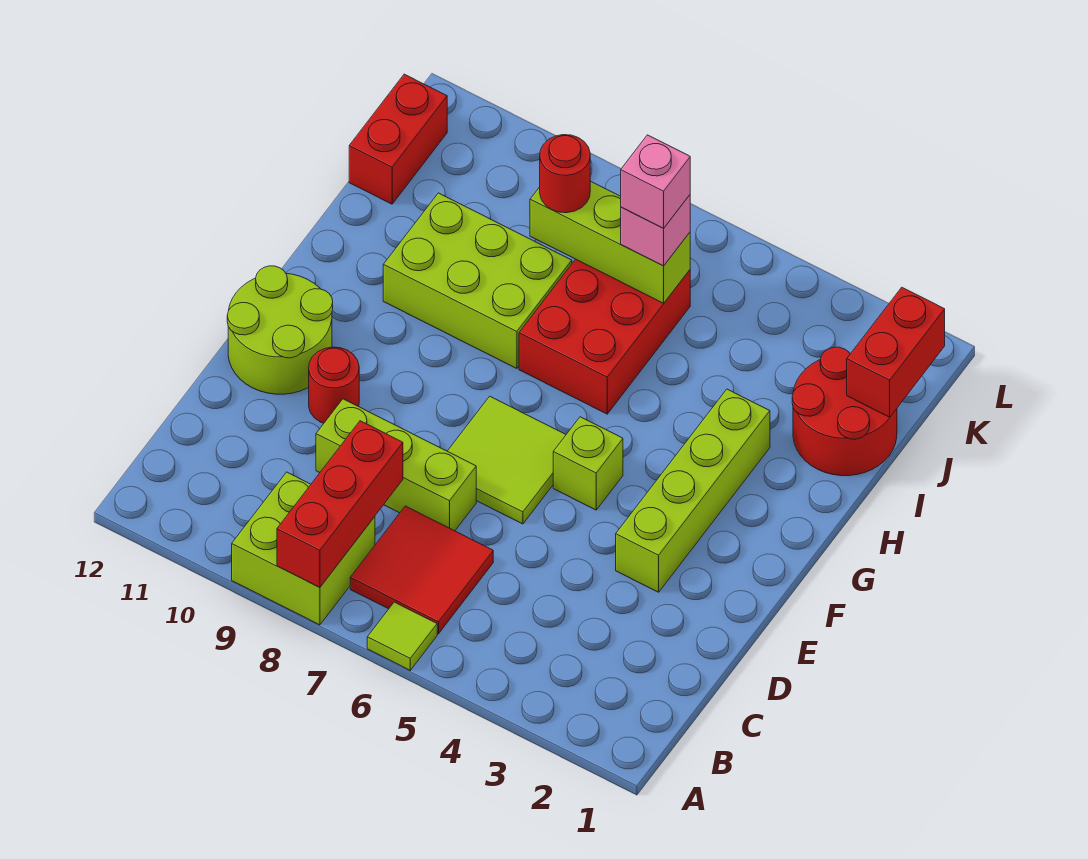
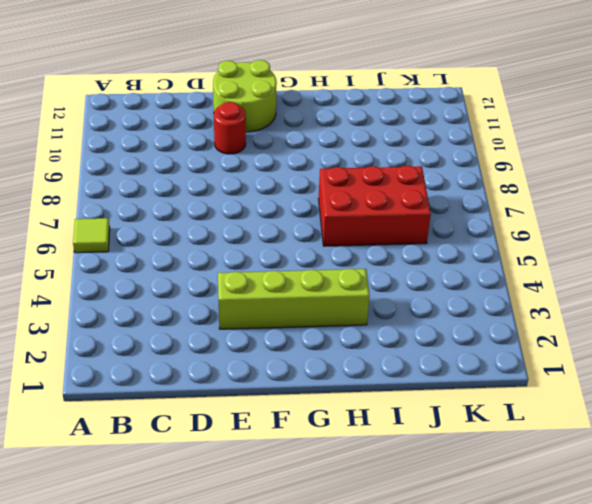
none -> lime 2x2 brick [232,472,375,625]
none -> red 2x2 tile [350,506,493,634]
none -> lime 1x3 brick [316,399,476,531]

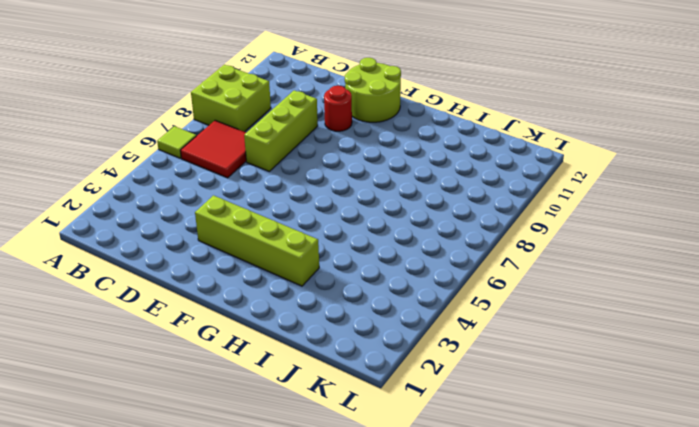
none -> lime 2x2 tile [448,396,566,524]
none -> lime 1x1 brick [553,417,623,510]
none -> red 2x3 brick [519,259,690,414]

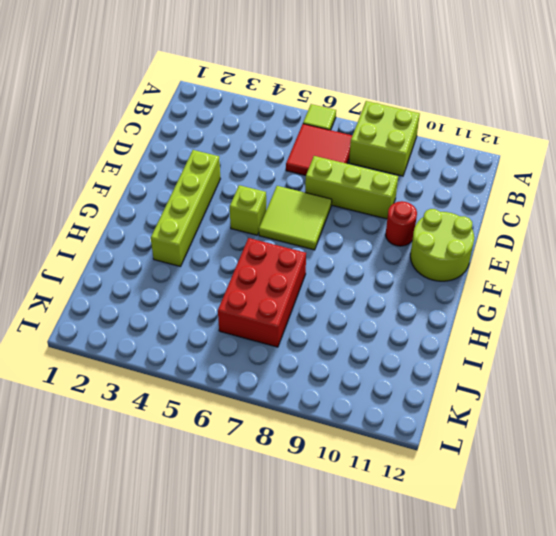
none -> lime 2x3 brick [383,193,572,369]
none -> red 2x2 round brick [792,347,897,476]
none -> red 1x2 brick [349,74,447,204]

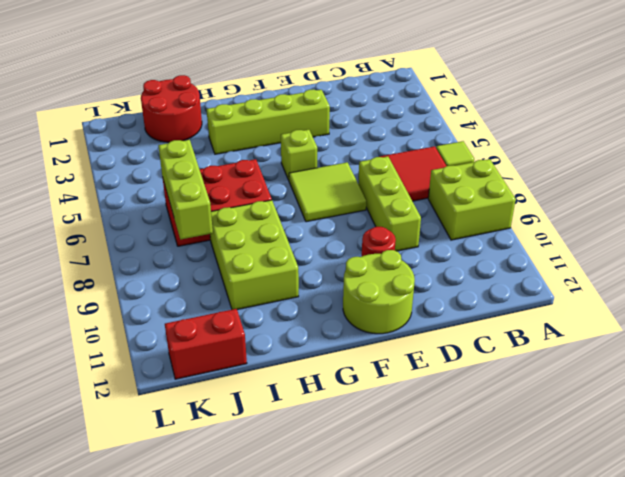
none -> red 1x3 brick [277,421,403,588]
none -> red 1x2 brick [847,287,945,417]
none -> pink 1x1 brick [621,195,690,266]

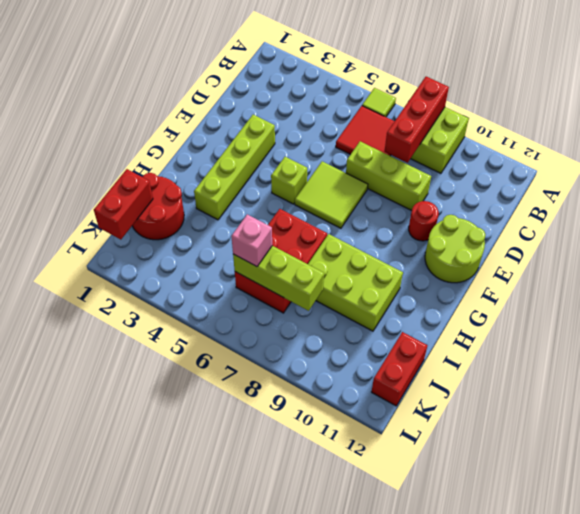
none -> red 1x1 round brick [540,135,590,213]
none -> pink 1x1 brick [621,135,690,228]

